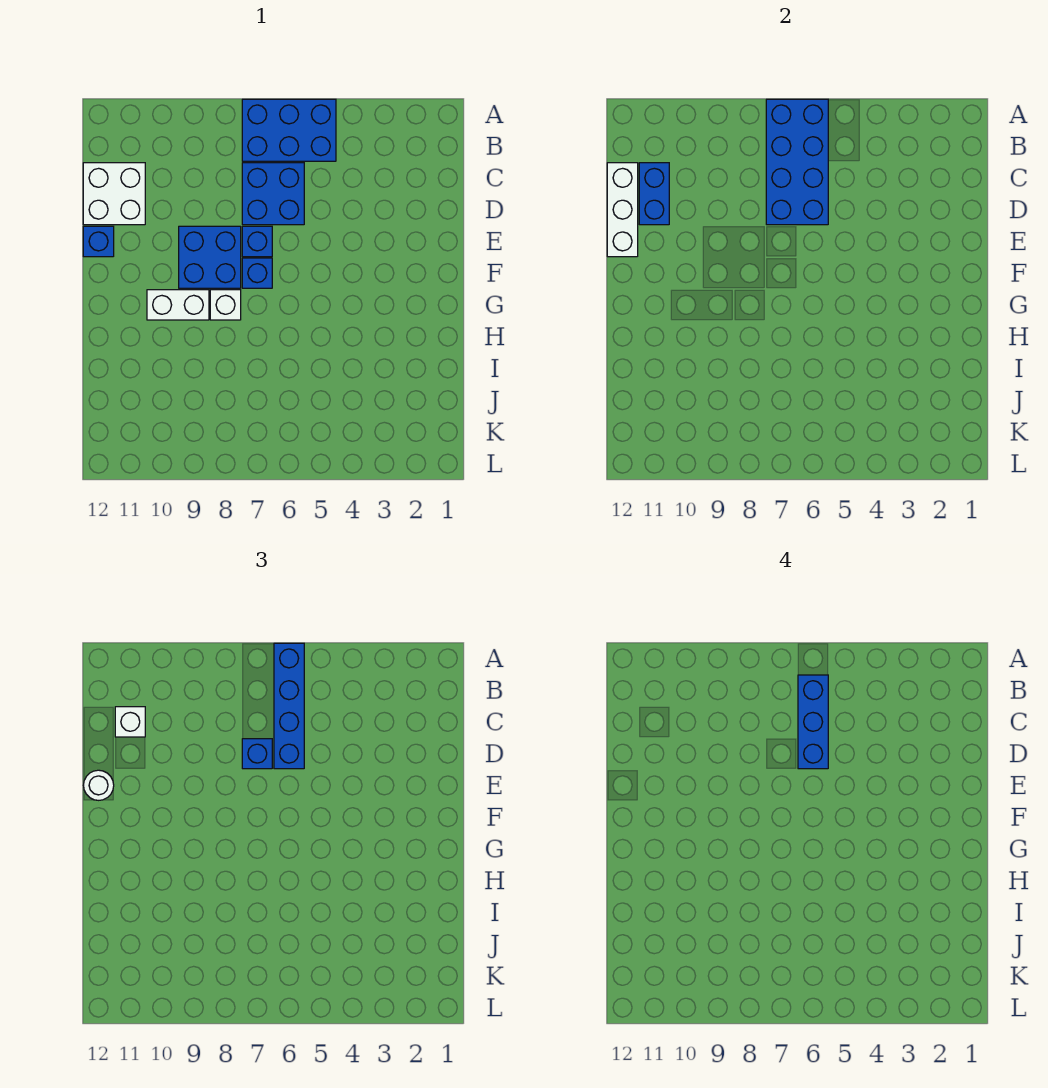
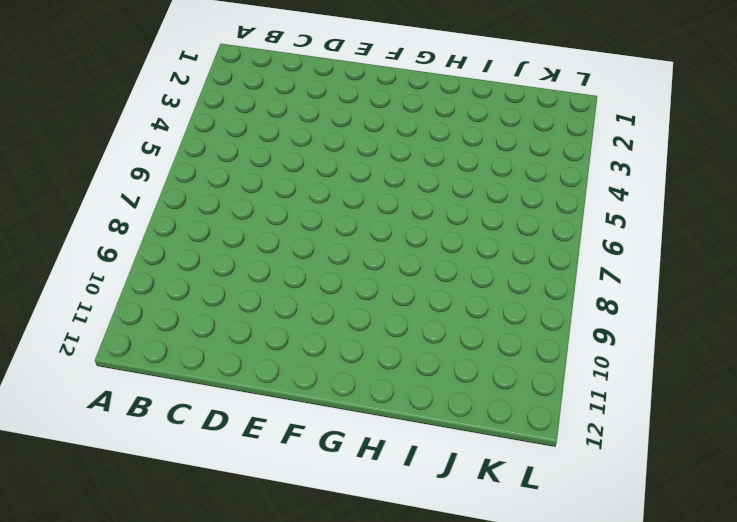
none -> blue 2x3 brick [242,99,336,161]
none -> blue 2x2 brick [242,163,304,225]
none -> white 2x2 brick [83,163,145,225]

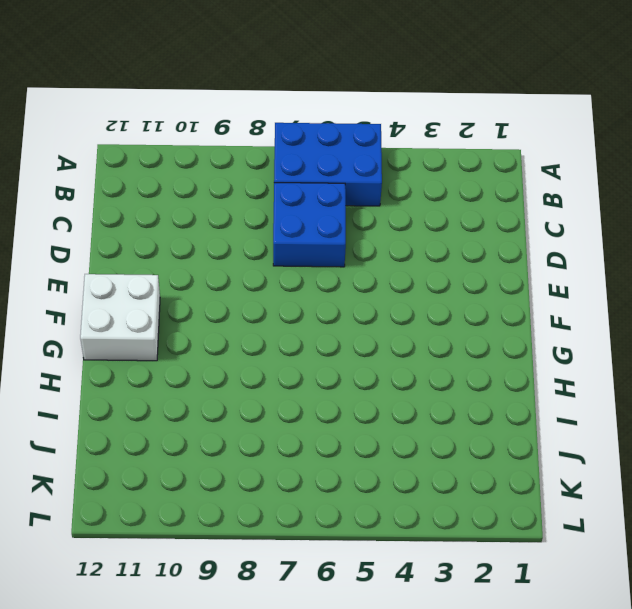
white 2x2 brick [80,274,160,361] -> white 2x2 brick moved to [83,163,145,225]
none -> blue 1x1 brick [242,226,272,257]
none -> blue 2x2 brick [179,226,241,288]
none -> blue 1x1 brick [83,226,114,257]

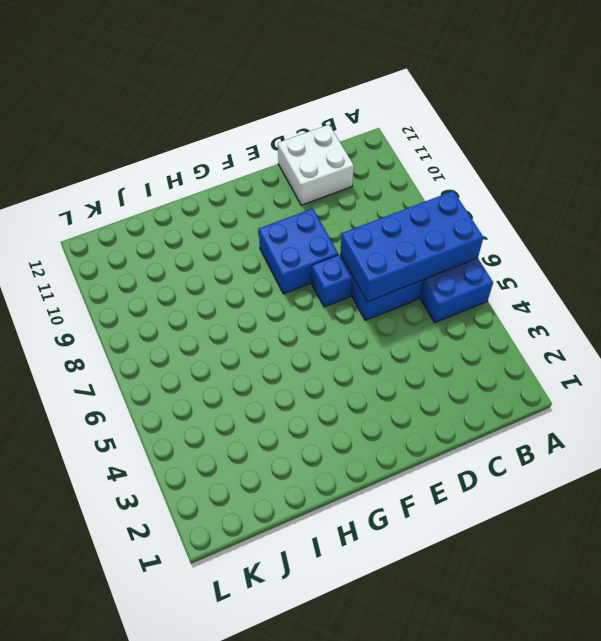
none -> blue 1x1 brick [83,226,114,257]
none -> blue 1x1 brick [242,258,272,288]
none -> white 1x1 brick [210,290,241,320]

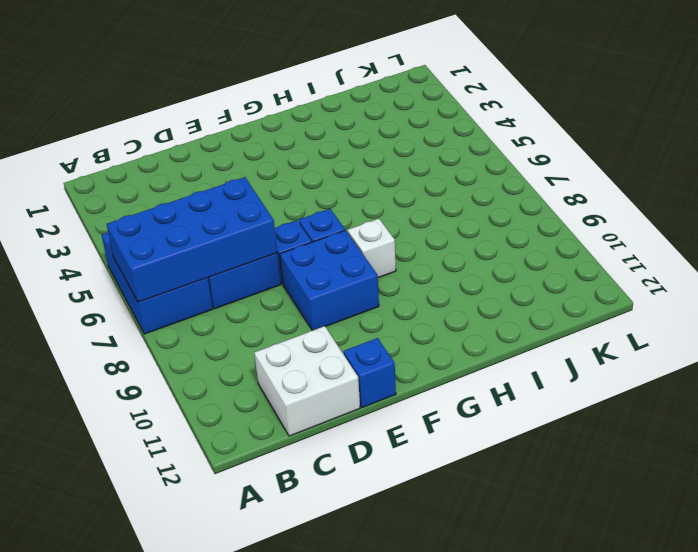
none -> white 1x2 brick [147,290,209,320]
none -> blue 1x2 brick [639,163,669,225]
none -> white 1x3 brick [607,163,638,257]

